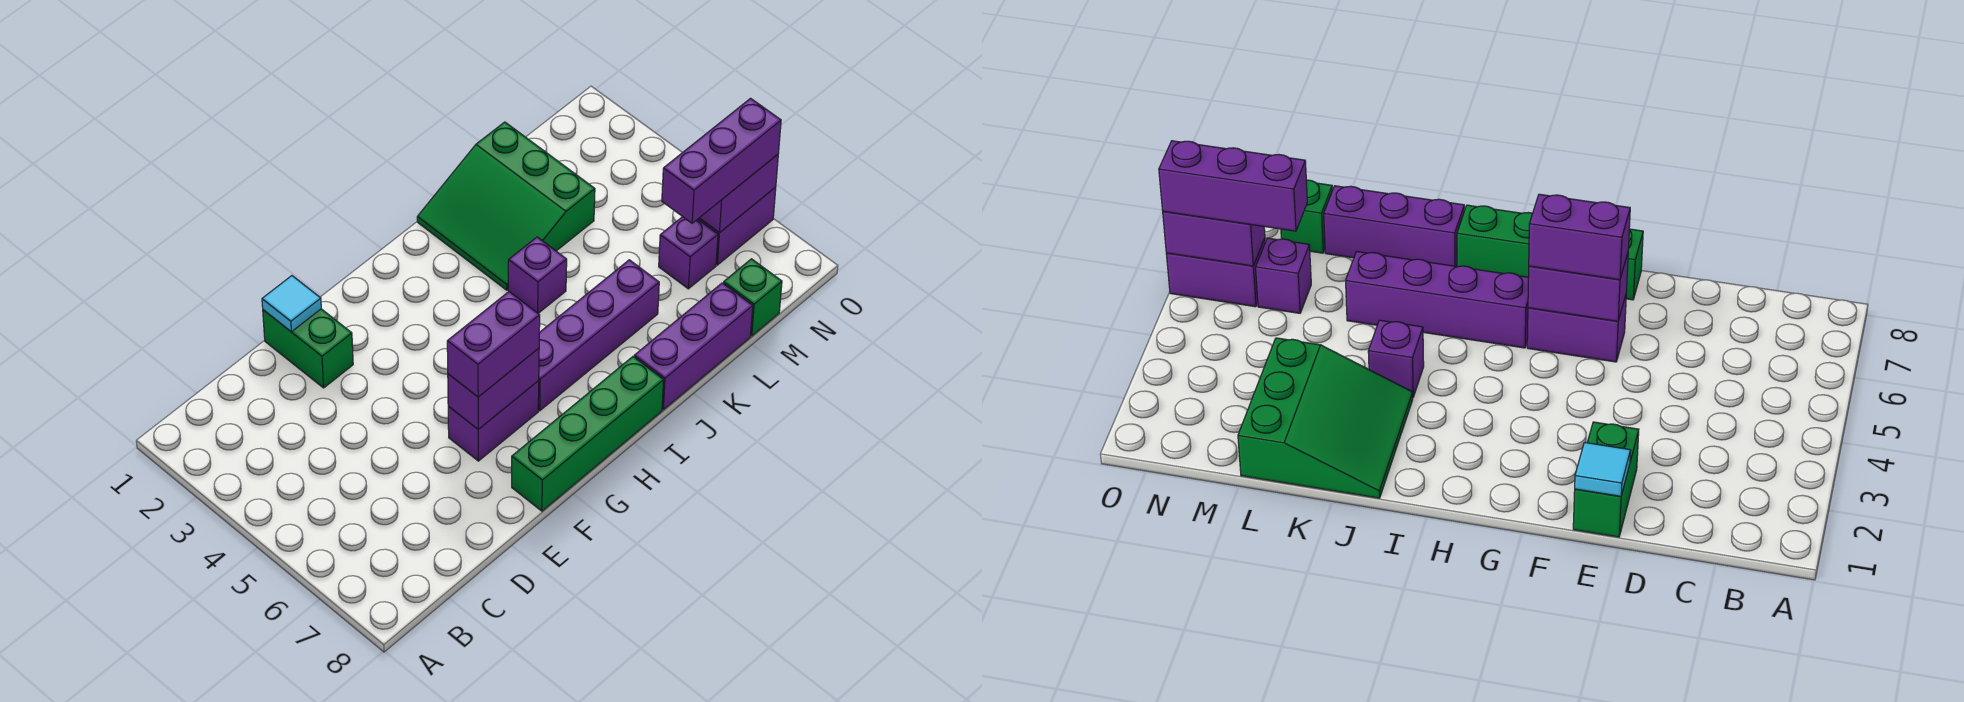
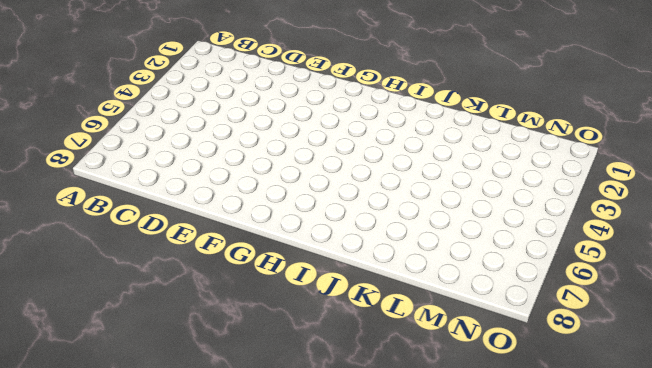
none -> green 1x2 brick [263,309,353,388]
none -> purple 1x2 brick [448,381,539,461]
none -> green 1x4 brick [512,357,664,511]

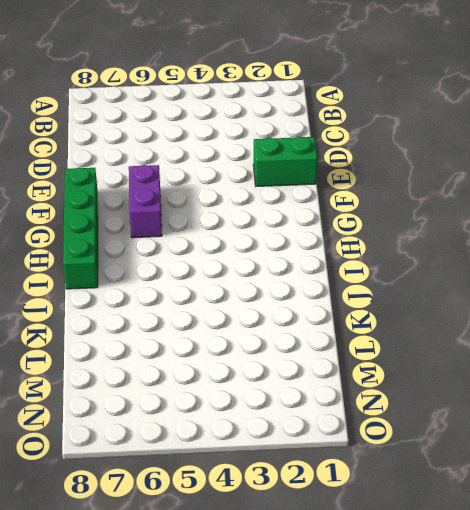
none -> purple 1x4 brick [538,260,659,411]
none -> green 3x3 slope [417,122,595,290]
none -> purple 1x1 brick [508,237,567,313]

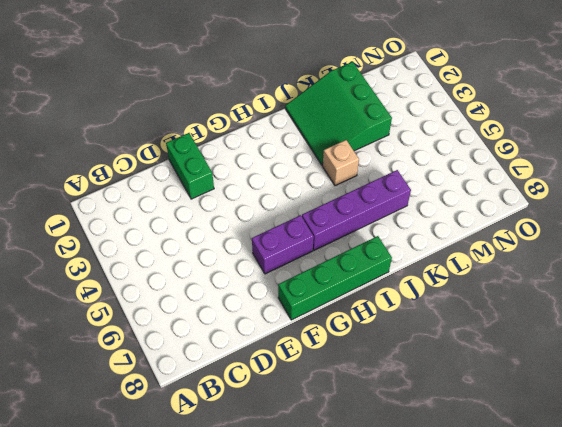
tan 1x1 brick [323,140,359,186] -> purple 1x1 brick [508,237,567,313]
none -> purple 1x3 brick [634,283,753,410]
none -> purple 1x1 brick [659,217,718,289]
none -> green 1x1 brick [723,259,782,336]

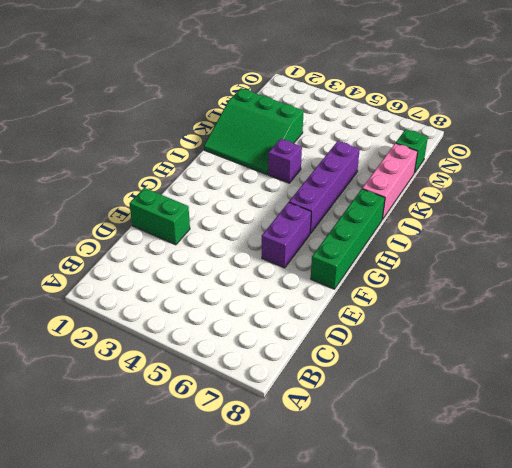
pink 1x3 brick [362,143,418,219] -> purple 1x3 brick [634,283,753,410]
none -> purple 1x1 brick [659,217,718,289]
none -> purple 1x2 brick [698,187,776,265]
none -> cyan 1x1 tile [262,276,321,332]

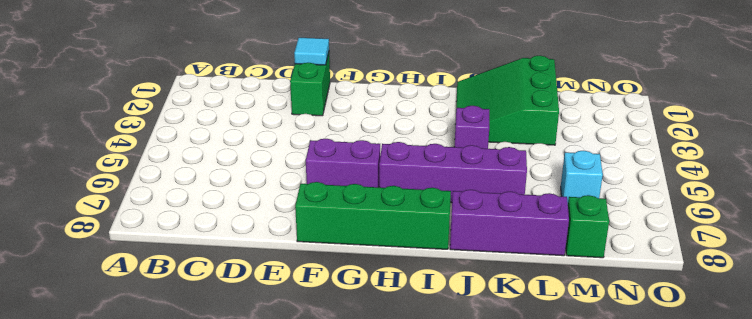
cyan 1x1 brick [561,151,603,202] -> purple 1x1 brick [659,217,718,289]
none -> purple 1x2 brick [698,187,776,265]
none -> purple 1x2 brick [448,348,539,429]
none -> purple 1x2 brick [700,154,778,233]

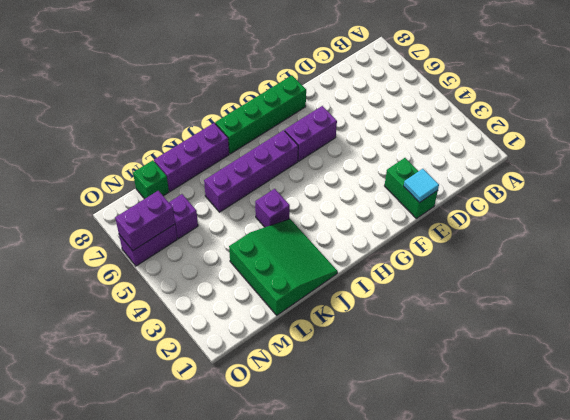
none -> purple 1x2 brick [448,348,539,429]
none -> purple 1x2 brick [447,292,540,397]
none -> purple 1x3 brick [662,98,781,223]

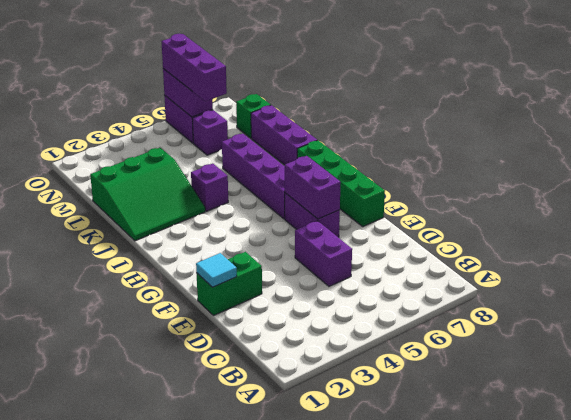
purple 1x2 brick [295,221,352,286] -> purple 1x2 brick moved to [447,292,540,397]

